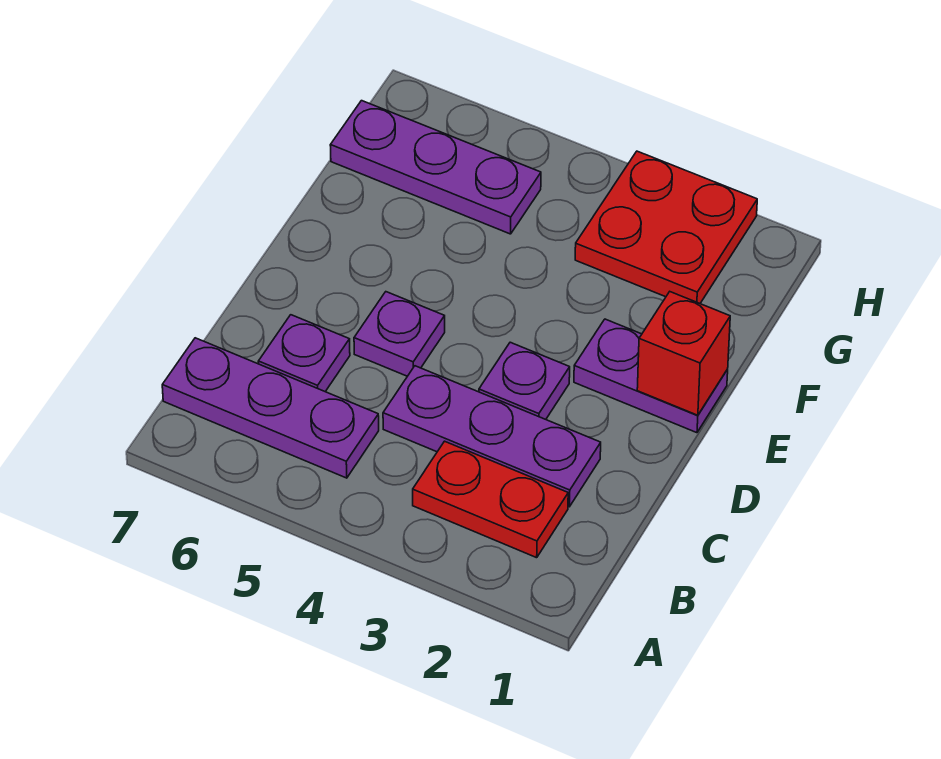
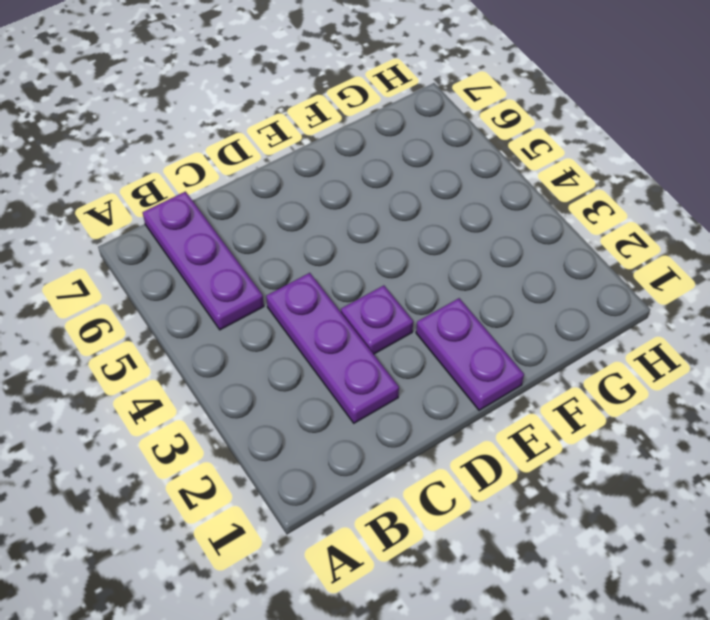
none -> red 1x2 plate [413,441,568,558]
none -> purple 1x1 plate [258,315,350,392]

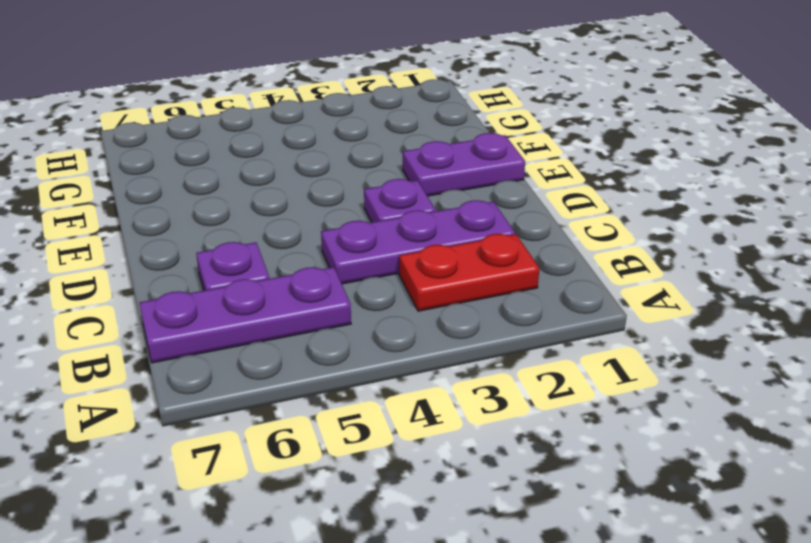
none -> purple 1x1 plate [354,292,445,376]
none -> red 2x2 plate [575,151,757,303]

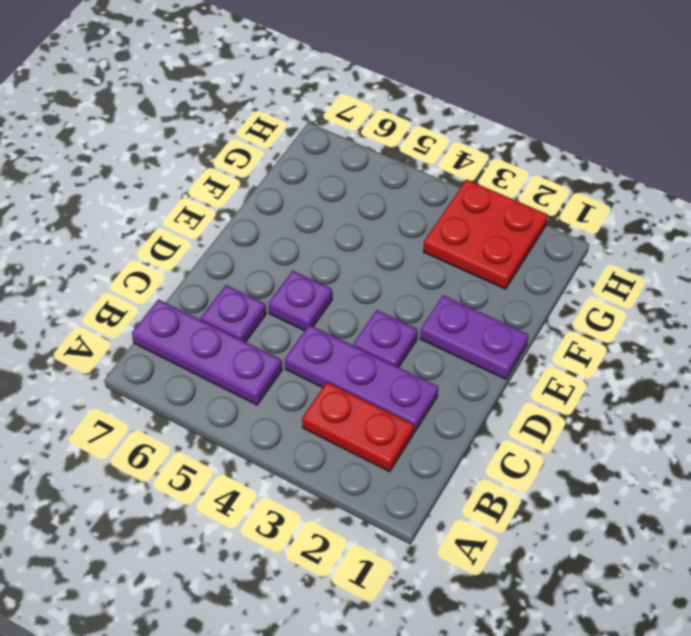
none -> purple 1x3 plate [330,101,541,234]
none -> red 1x1 brick [637,292,730,415]

